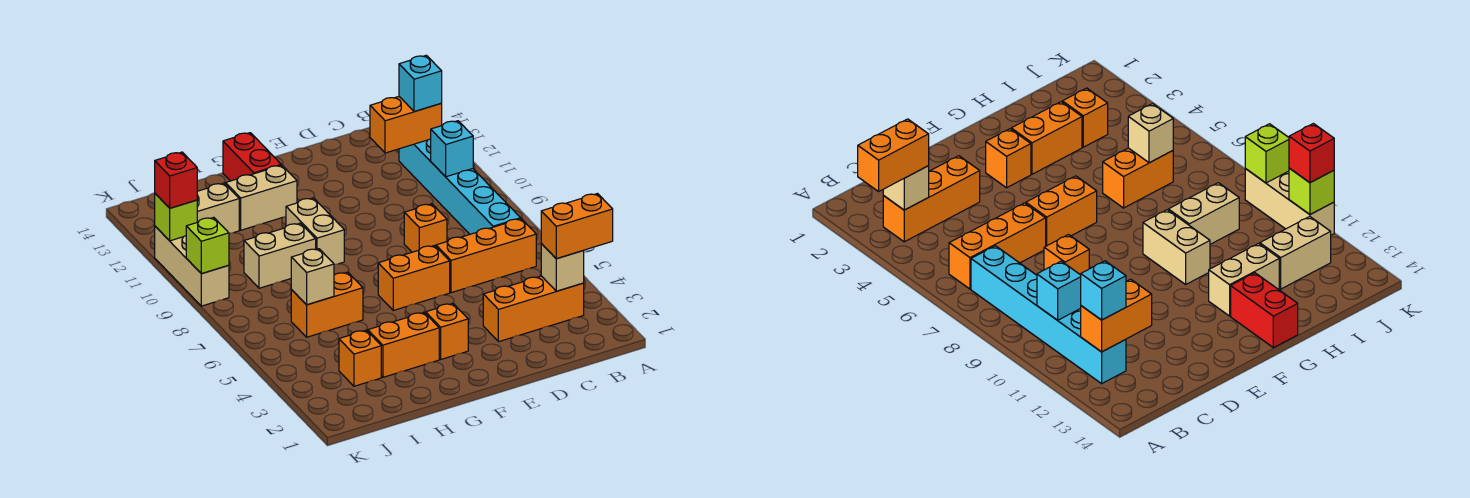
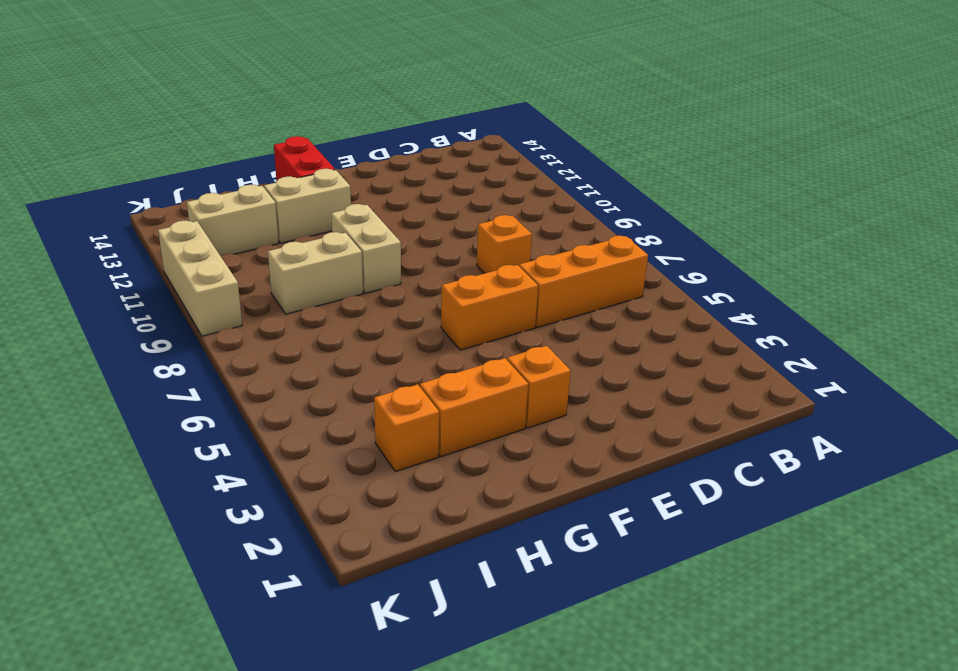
none -> orange 1x3 brick [483,276,584,342]
none -> cyan 1x6 brick [399,139,521,234]
none -> orange 1x2 brick [291,272,363,337]

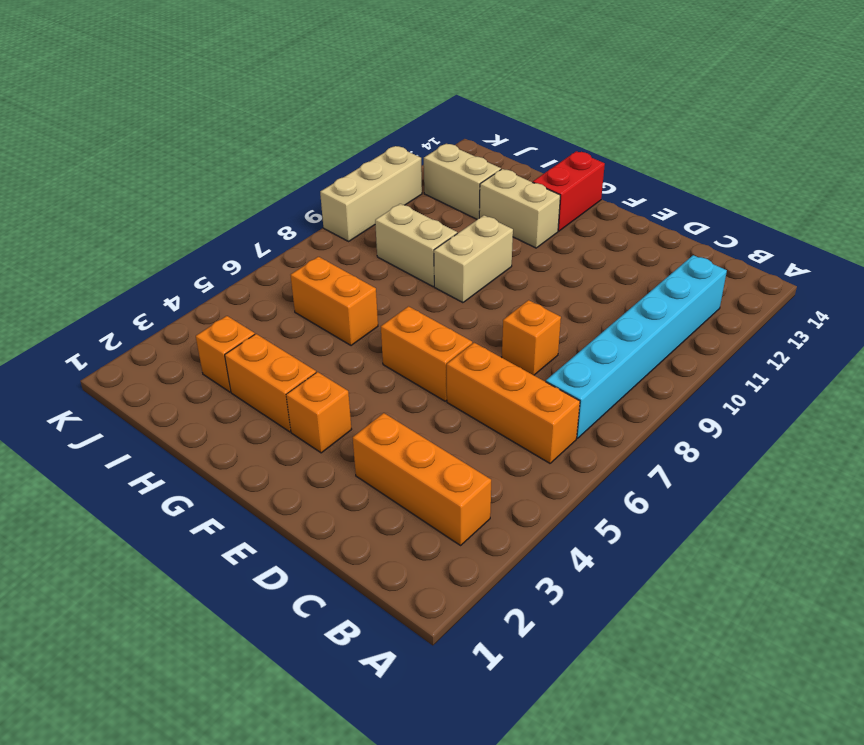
none -> tan 1x1 brick [541,244,584,291]
none -> cyan 1x1 brick [431,121,473,177]
none -> orange 1x2 brick [370,97,442,153]

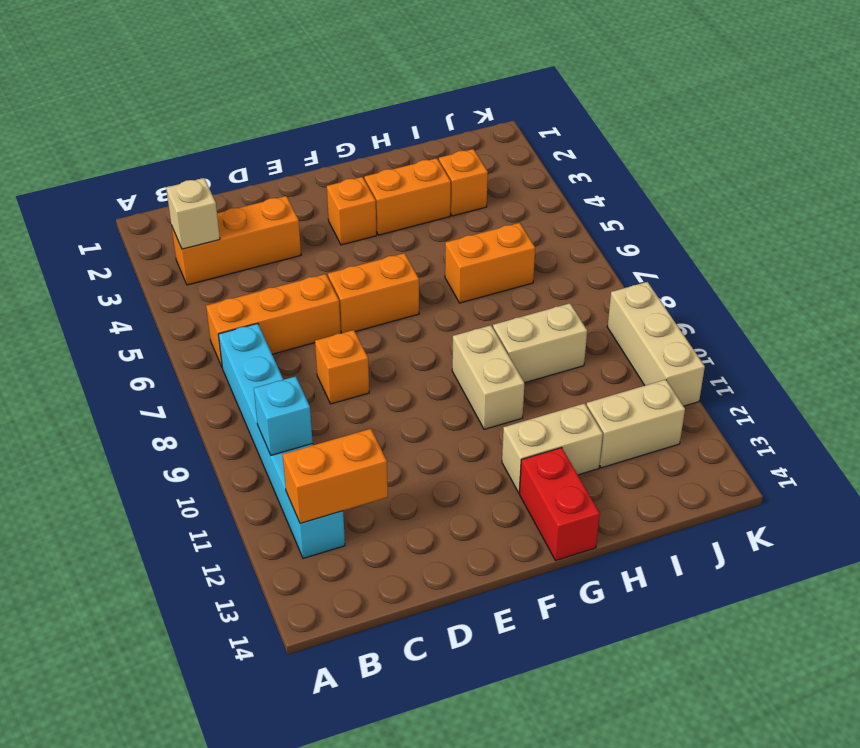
none -> tan 1x1 brick [291,249,334,305]
none -> lime 1x1 brick [186,217,229,274]
none -> lime 1x1 brick [155,194,197,241]

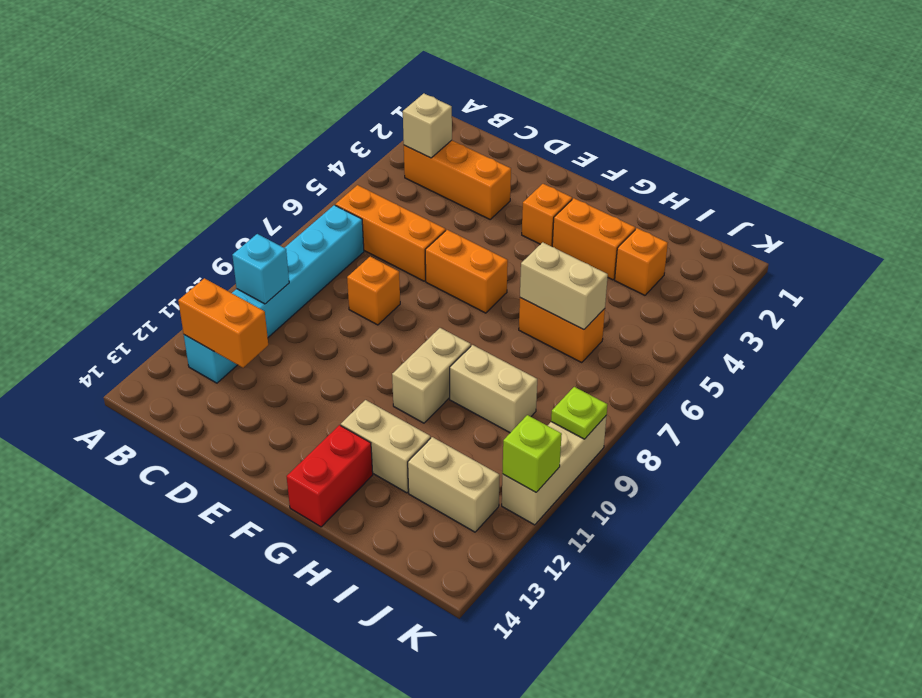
tan 1x2 brick [520,242,608,329] -> tan 1x1 brick [291,249,334,305]
lime 1x1 plate [551,387,608,439] -> lime 1x1 brick [186,217,229,274]
none -> orange 1x2 brick [541,194,613,259]
none -> cyan 1x1 brick [399,55,442,112]
none -> red 1x1 brick [155,152,197,208]

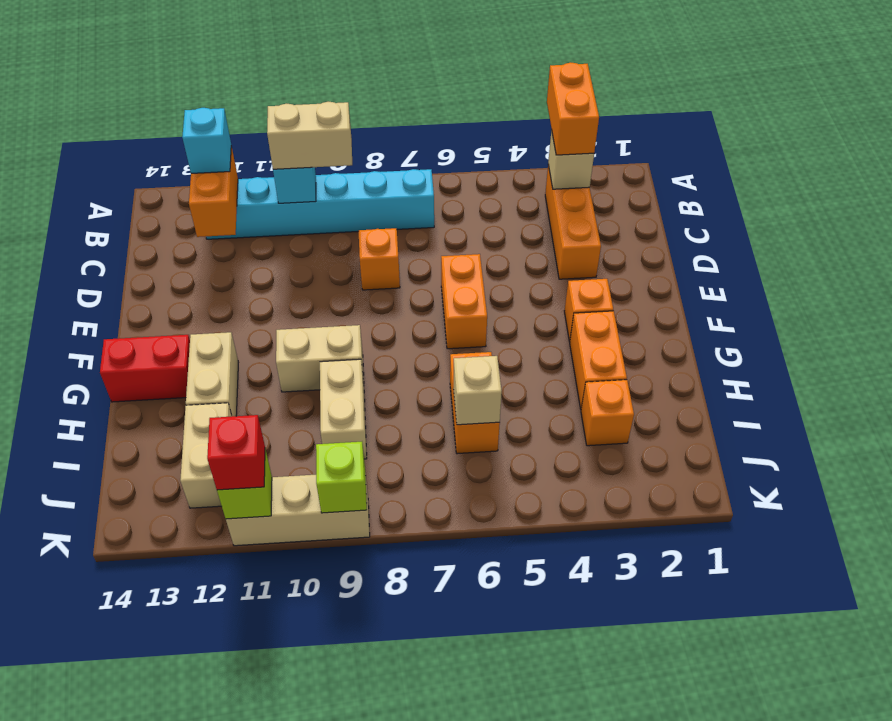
tan 1x2 brick [267,102,352,169] -> none
none -> orange 1x3 brick [436,219,536,293]

